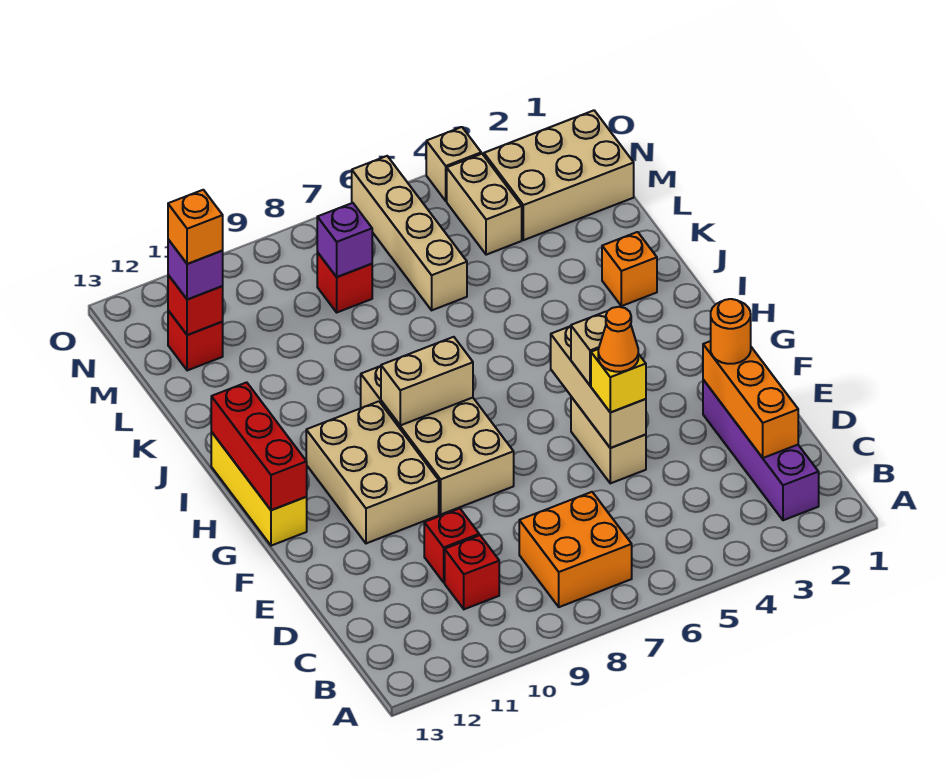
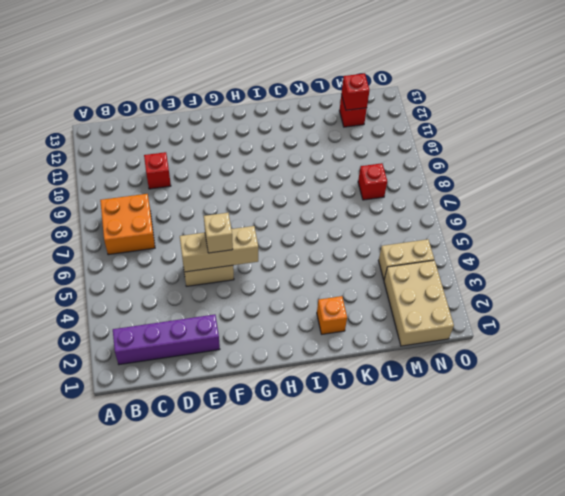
none -> red 1x1 brick [445,535,499,609]
none -> tan 2x4 brick [361,366,514,514]
none -> tan 2x3 brick [306,401,439,543]

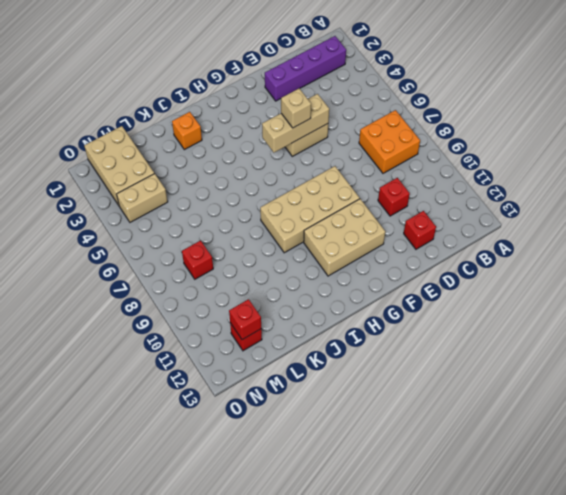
red 1x1 brick [404,211,436,249] -> red 1x1 brick moved to [445,535,499,609]
none -> yellow 1x3 brick [211,432,307,546]
none -> tan 1x4 brick [352,156,467,310]
none -> tan 1x1 brick [426,127,481,201]

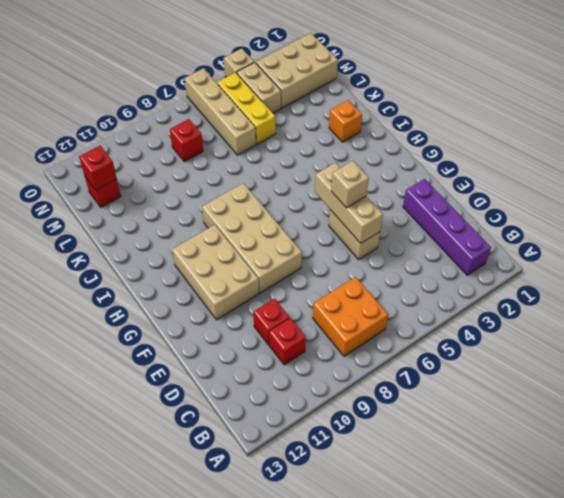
yellow 1x3 brick [217,73,276,144] -> yellow 1x3 brick moved to [211,432,307,546]
none -> orange 1x3 brick [703,341,798,458]
none -> red 1x3 brick [211,382,307,510]
none -> tan 1x2 brick [381,337,473,425]

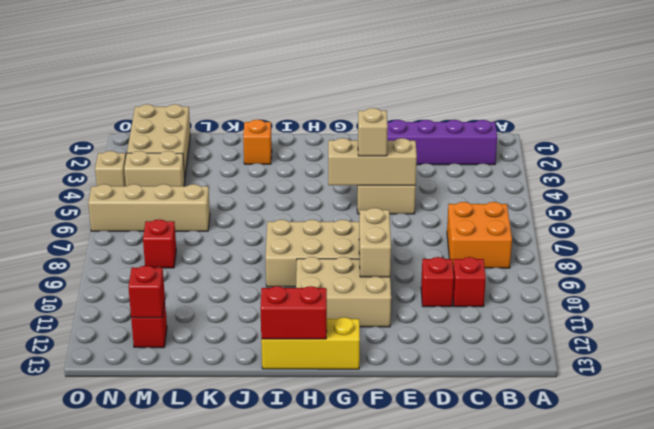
tan 1x2 brick [359,208,391,277] -> tan 1x2 brick moved to [381,337,473,425]
red 1x2 brick [260,286,327,339] -> red 1x3 brick [211,382,307,510]
none -> orange 1x3 brick [703,341,798,458]
none -> purple 1x1 brick [317,203,372,277]
none -> orange 1x1 round brick [711,299,751,364]

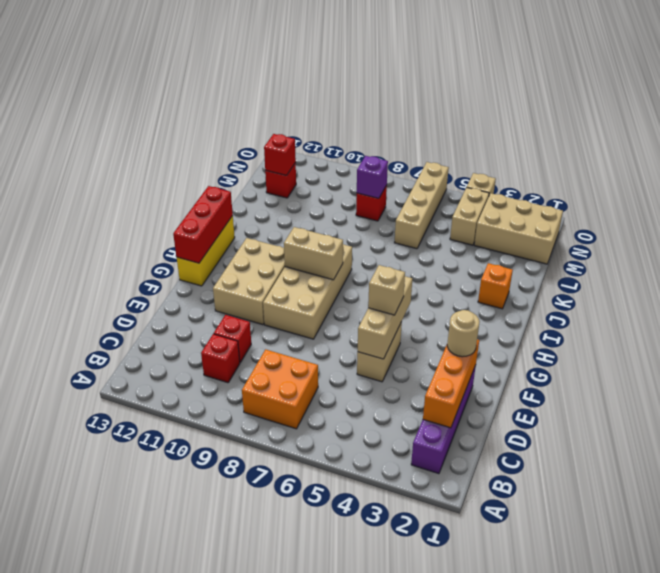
tan 1x1 round brick [447,310,480,357] -> orange 1x1 round brick [711,299,751,364]
none -> yellow 1x1 brick [591,349,646,412]
none -> purple 1x1 brick [168,239,223,300]
none -> orange 1x1 cone [598,307,638,372]

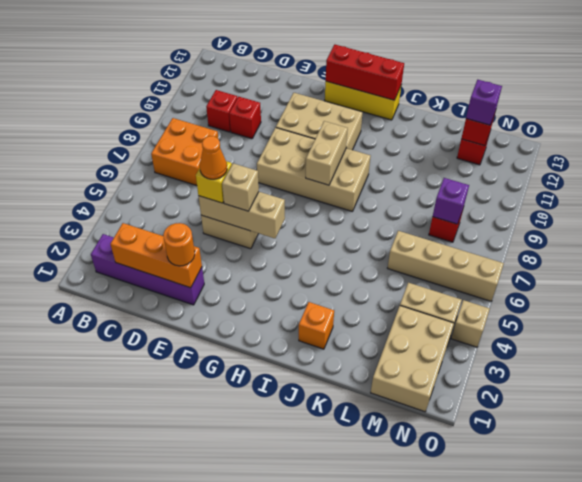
none -> orange 1x1 brick [168,190,223,264]

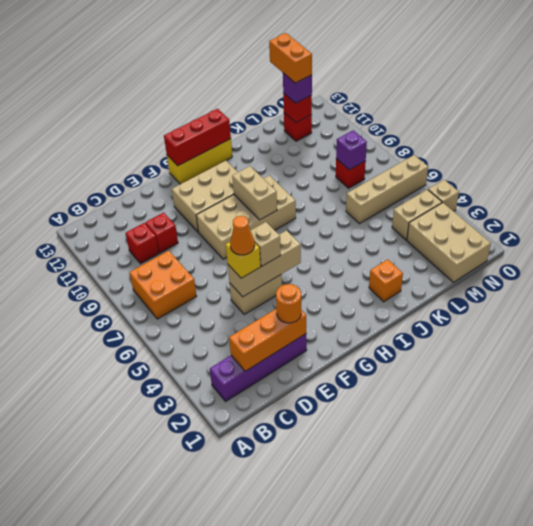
orange 1x2 brick [269,33,312,83] -> orange 1x1 brick [168,190,223,264]

